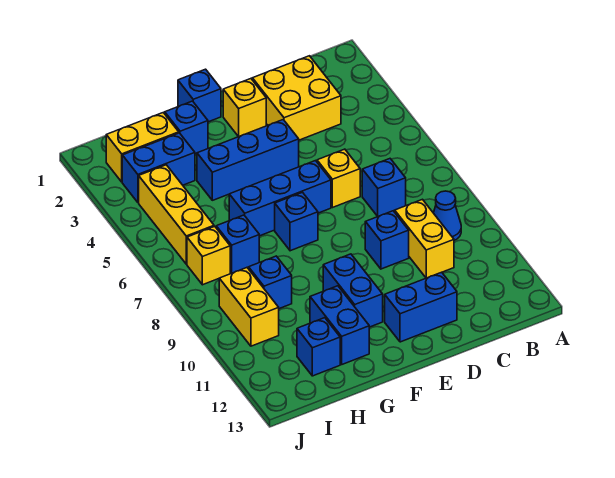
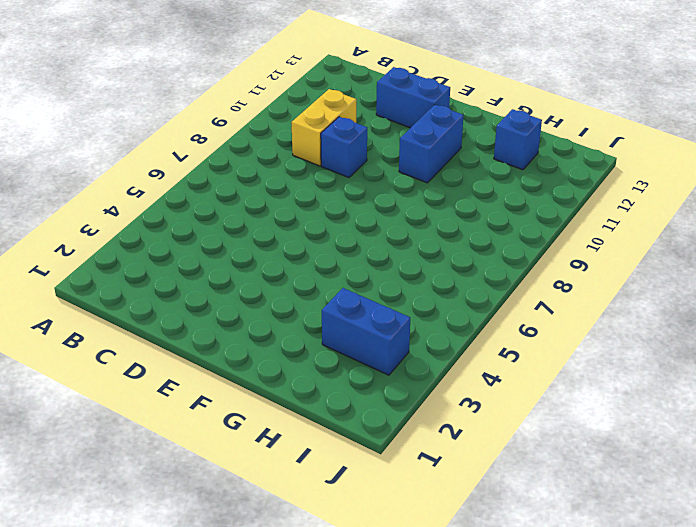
none -> blue 1x1 cone [433,191,461,240]
none -> yellow 2x2 brick [252,56,341,140]
none -> blue 1x1 brick [362,159,406,216]

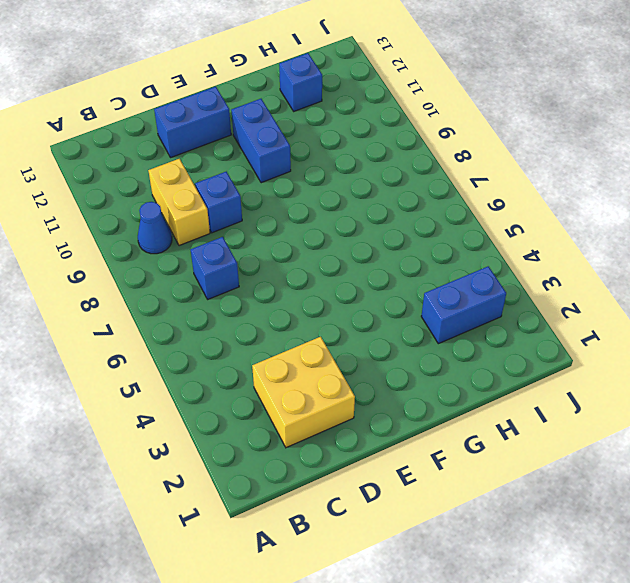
none -> yellow 1x1 brick [317,149,360,208]
none -> yellow 1x1 brick [223,79,266,137]
none -> blue 1x3 brick [197,120,299,200]

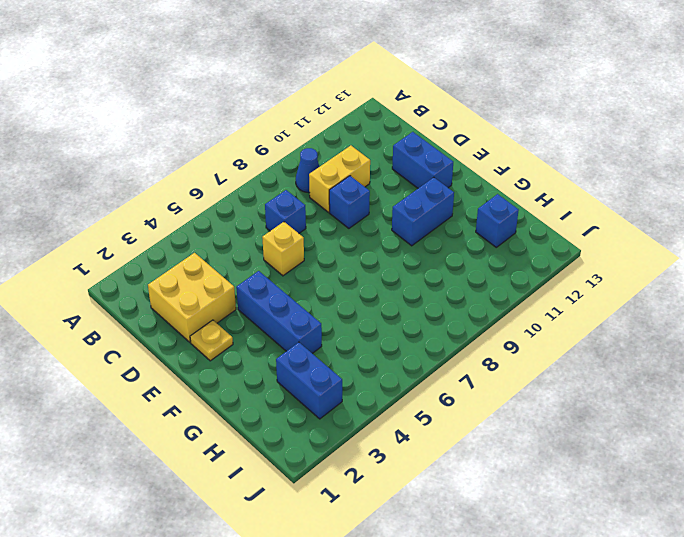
yellow 1x1 plate [190,320,233,361] -> yellow 1x1 brick [223,79,266,137]
none -> blue 1x3 brick [229,161,331,236]
none -> blue 1x1 brick [178,69,221,122]
none -> blue 1x1 brick [275,192,318,251]

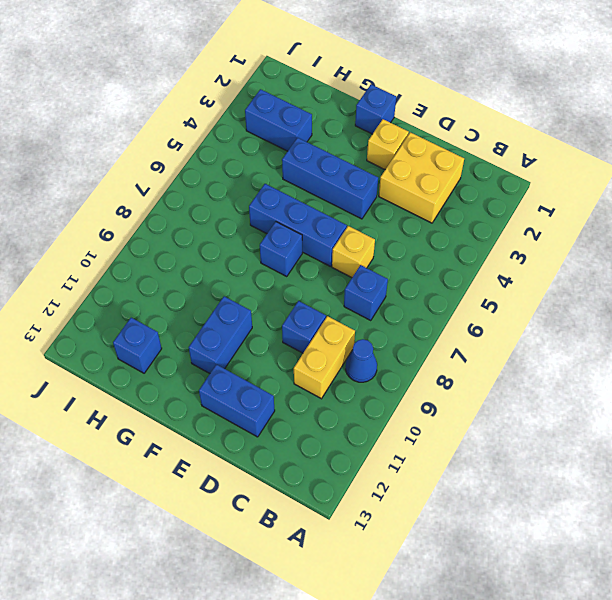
none -> blue 1x1 brick [165,101,208,154]
none -> blue 1x2 brick [310,286,369,364]
none -> yellow 1x2 brick [106,113,179,182]

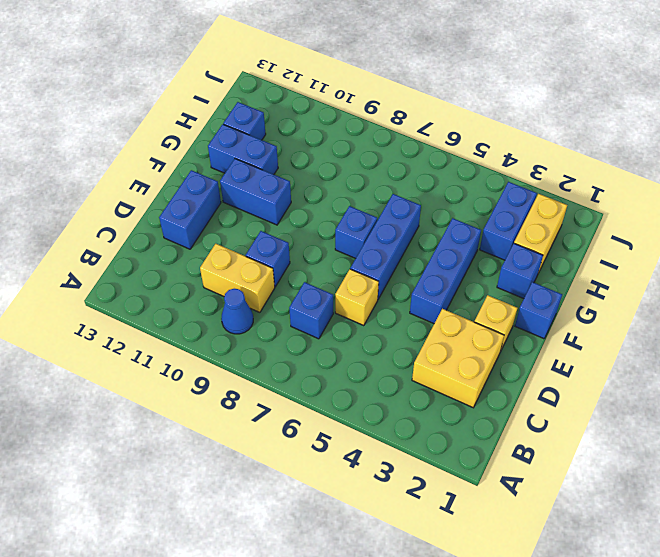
none -> blue 1x1 brick [216,215,259,273]
none -> blue 1x1 brick [248,256,292,309]
none -> yellow 1x3 brick [139,165,214,264]

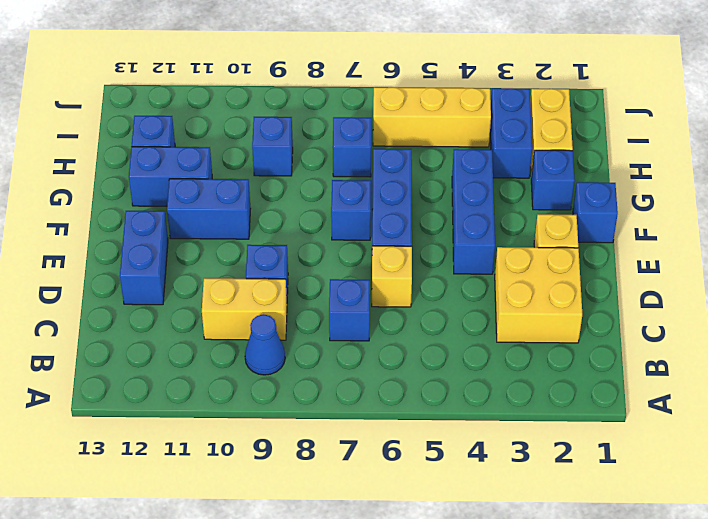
none -> yellow 1x1 brick [187,226,230,285]
none -> yellow 1x2 brick [219,268,279,346]

